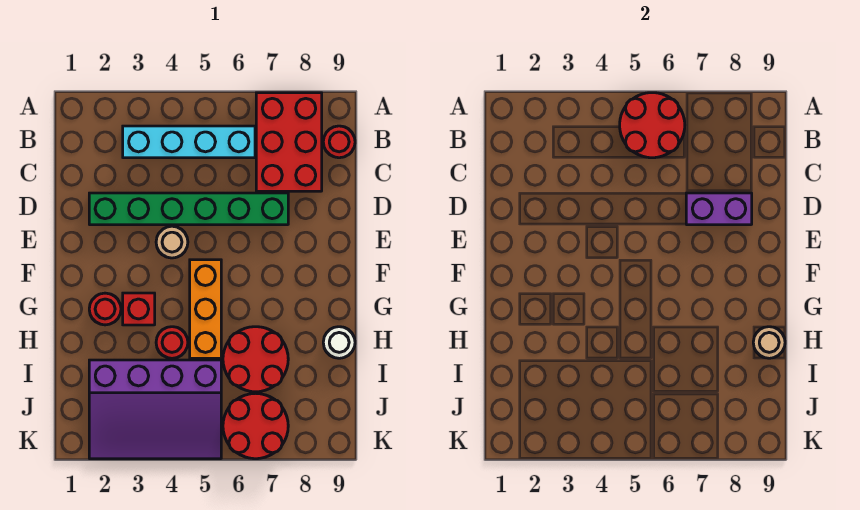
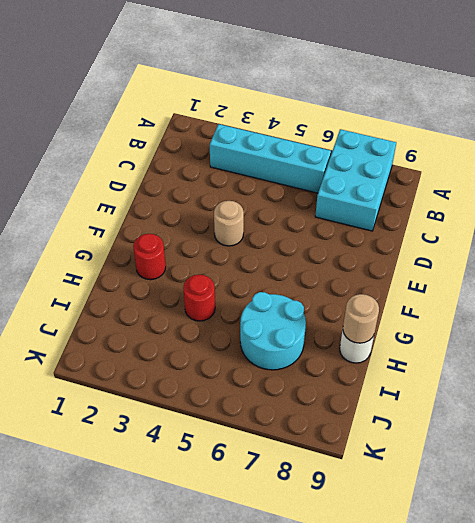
cyan 2x3 brick [315,129,396,231] -> red 2x3 brick [256,93,322,191]
cyan 2x2 round brick [240,292,306,370] -> red 2x2 round brick [223,327,288,392]
none -> red 1x1 round brick [323,126,355,158]
none -> green 1x6 brick [89,193,288,225]
none -> orange 1x3 brick [190,260,221,358]

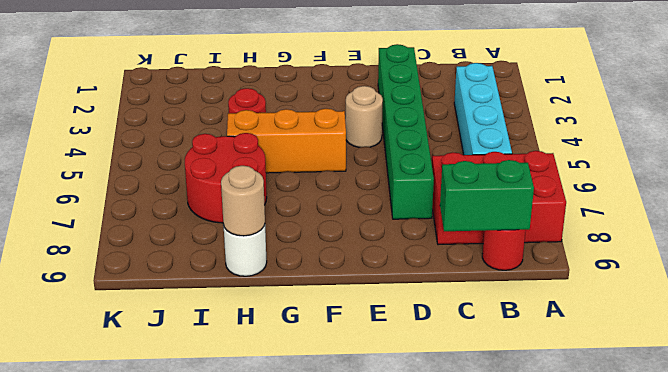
green 1x2 brick [440,160,534,231] -> none
none -> red 1x1 round brick [89,293,121,325]
none -> red 1x1 brick [123,293,155,325]
none -> purple 3x4 slope [89,360,221,459]

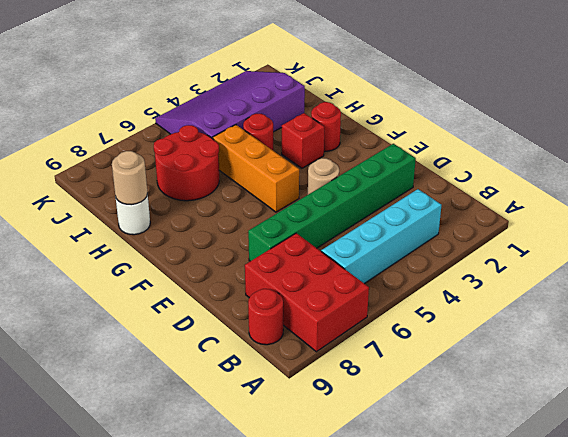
none -> red 2x2 round brick [223,393,288,459]
none -> red 2x2 round brick [620,93,685,158]
none -> purple 1x2 brick [686,193,752,225]

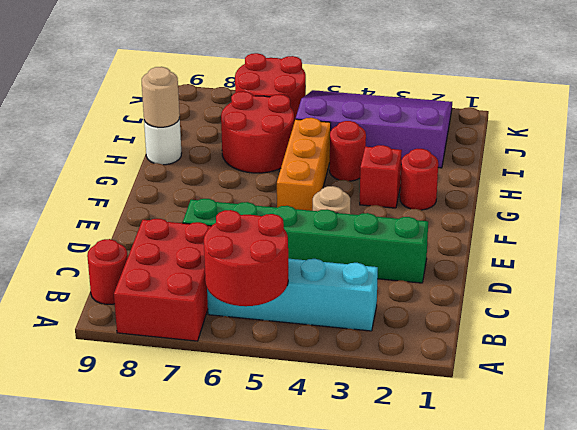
none -> purple 1x2 brick [686,193,752,225]

